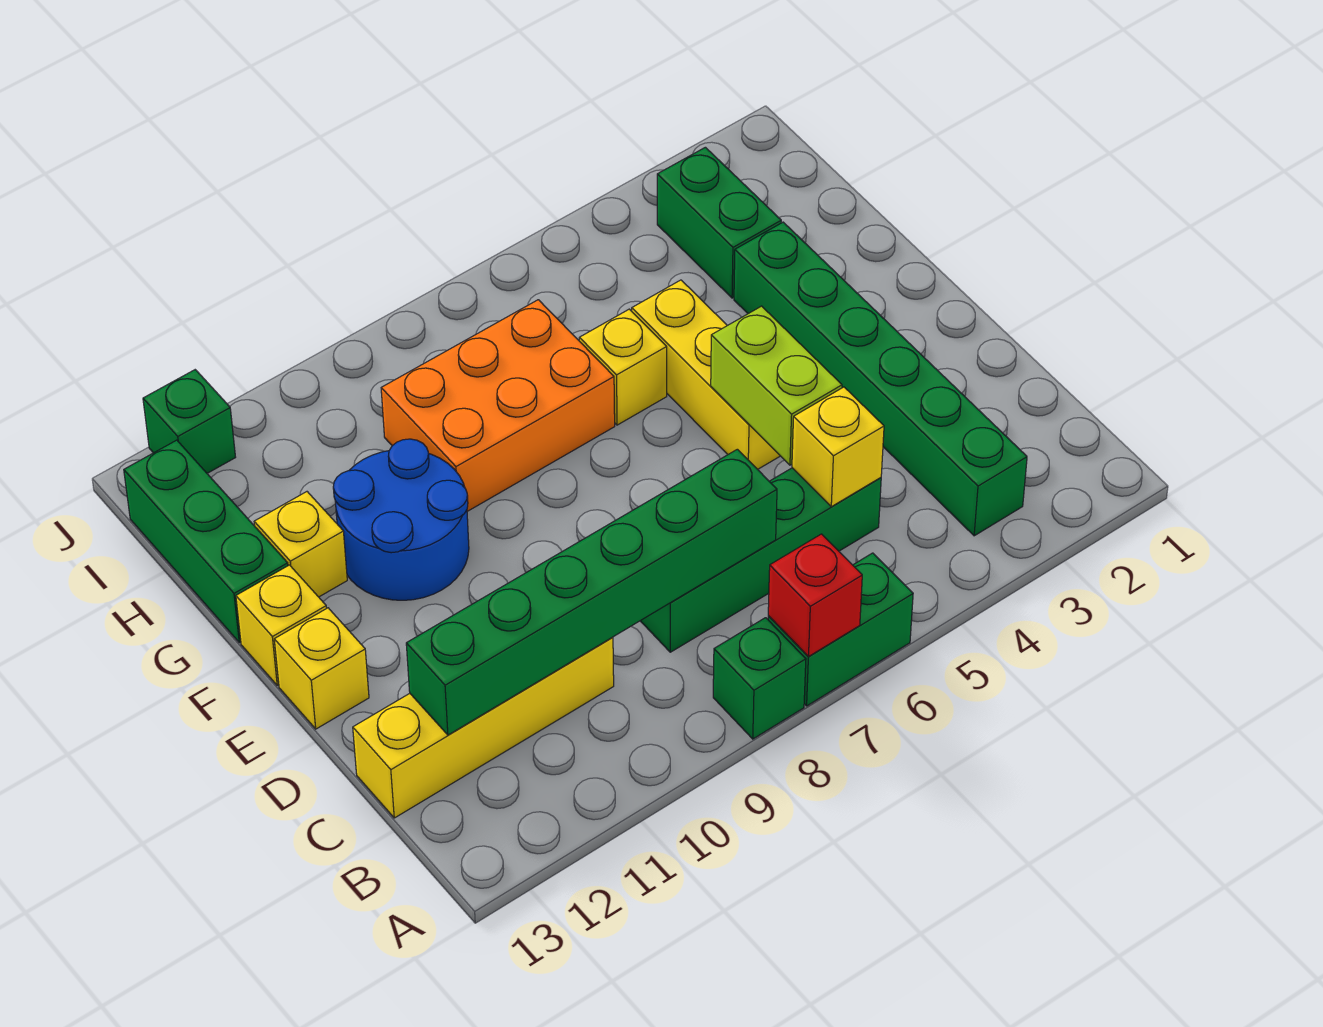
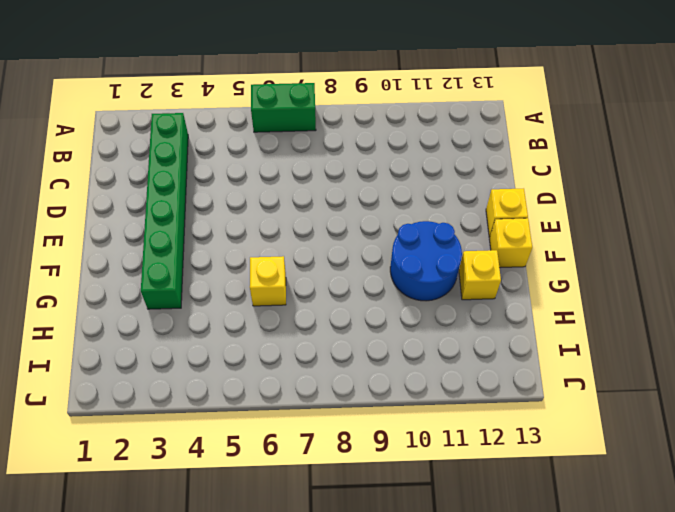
none -> green 1x1 brick [713,618,806,739]
none -> green 1x4 brick [641,468,881,652]
none -> yellow 1x4 brick [353,637,614,818]

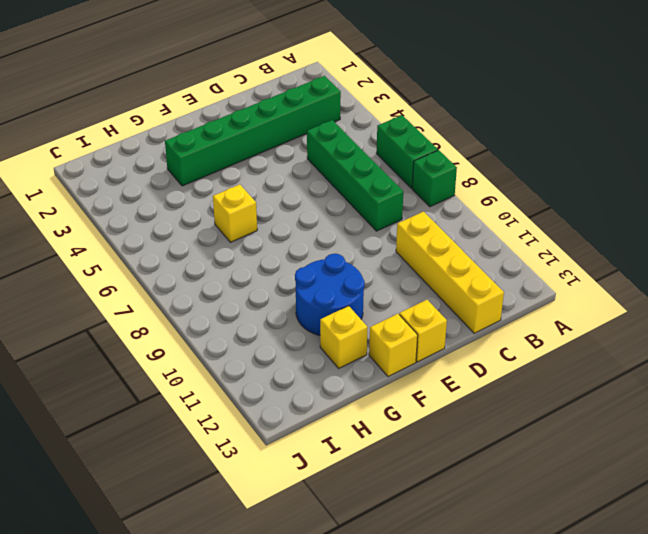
none -> yellow 1x3 brick [632,280,780,469]
none -> orange 2x3 brick [381,300,615,511]
none -> green 1x3 brick [124,440,288,643]

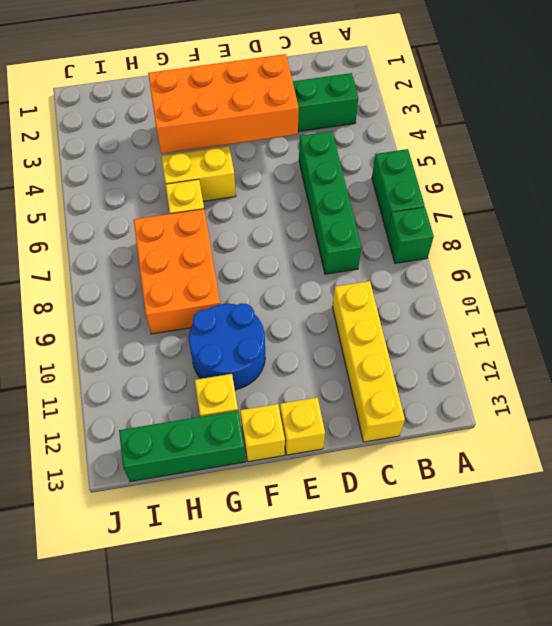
orange 2x4 brick [148,54,299,154] -> none
yellow 1x2 brick [161,146,236,201] -> yellow 1x3 brick [632,280,780,469]
none -> green 1x2 brick [657,147,781,298]
none -> green 1x1 brick [143,370,236,473]
none -> red 1x1 brick [768,534,862,656]

